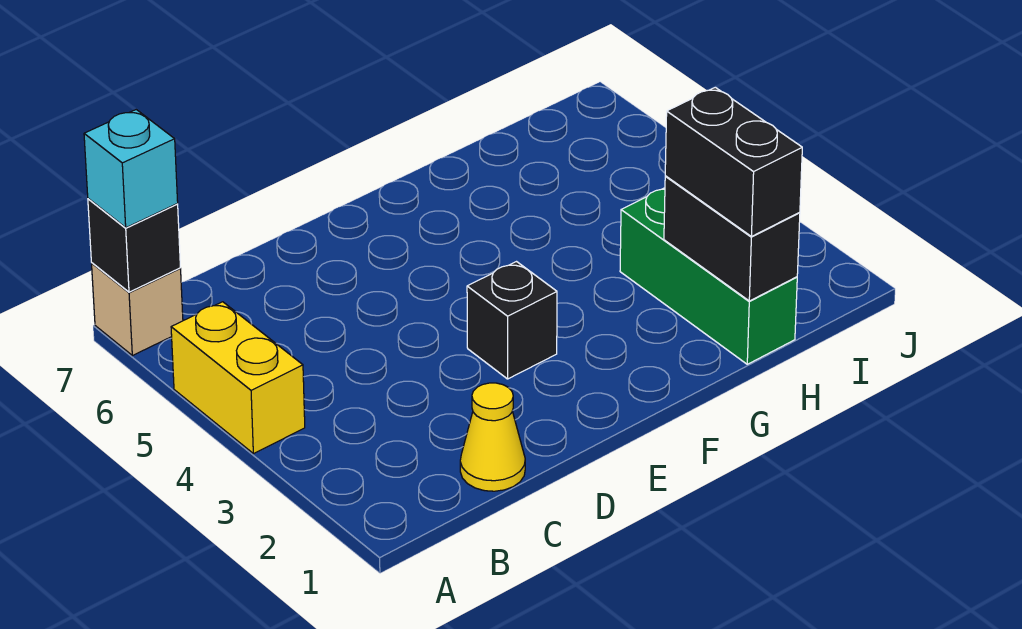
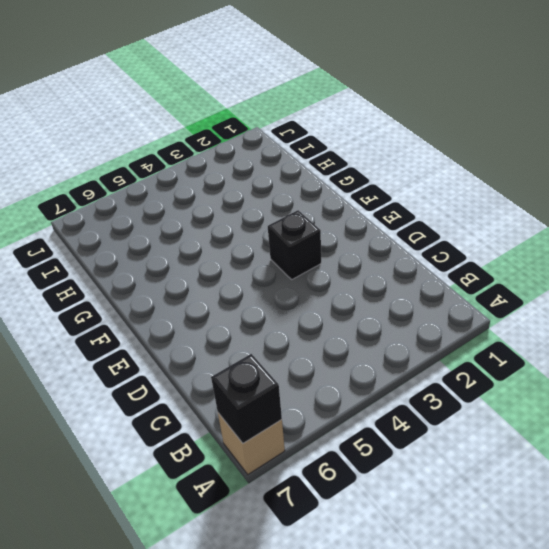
none -> yellow 1x2 brick [171,302,305,454]
none -> yellow 1x1 cone [460,383,525,491]

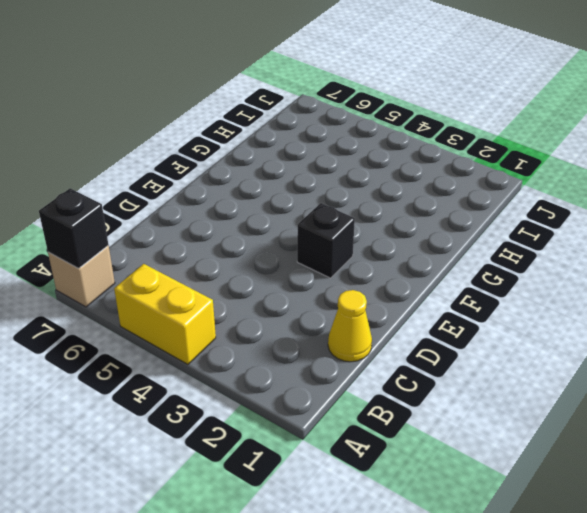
none -> green 1x3 brick [620,188,797,364]
none -> black 1x2 brick [664,176,800,301]

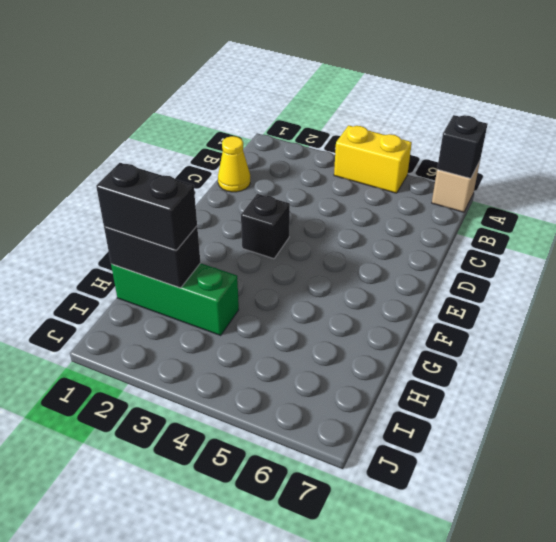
none -> cyan 1x1 brick [84,110,178,228]

